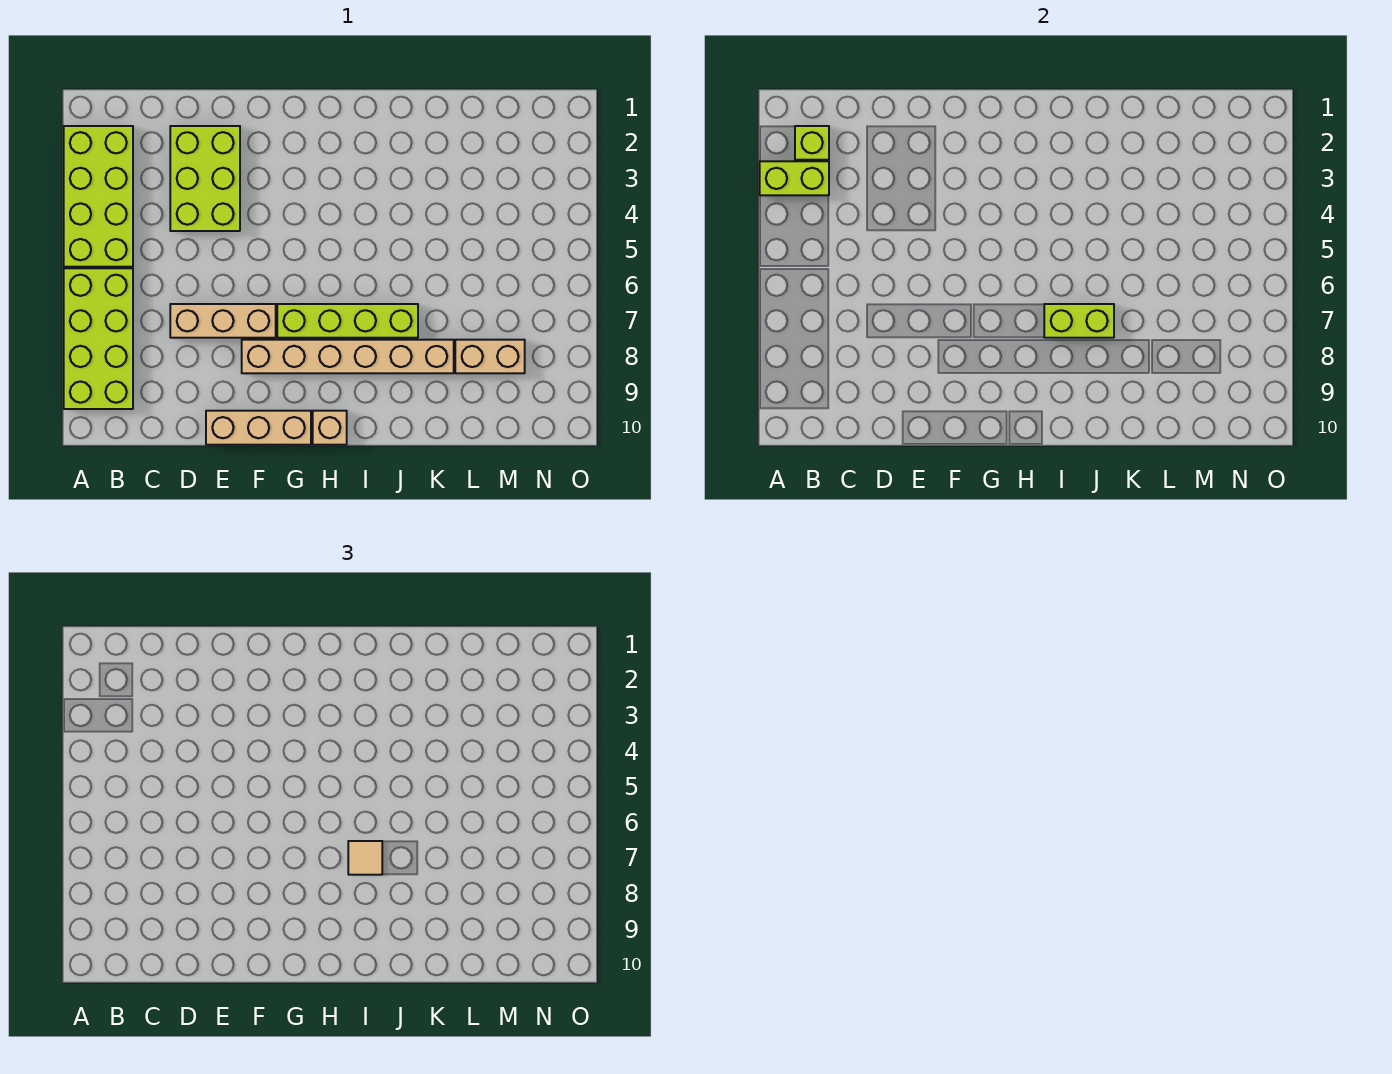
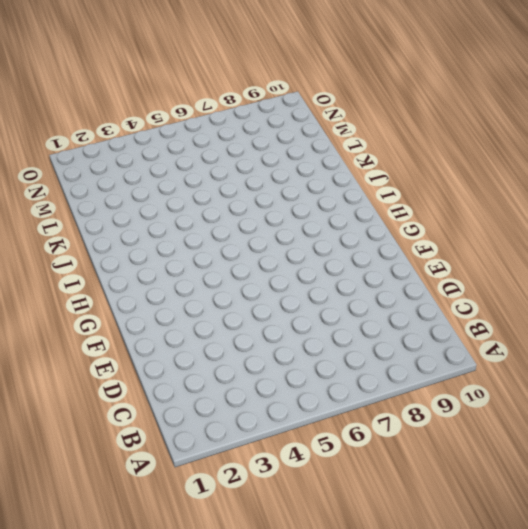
none -> lime 2x4 brick [64,126,133,267]
none -> lime 2x4 brick [64,268,133,409]
none -> lime 2x3 brick [170,126,240,231]

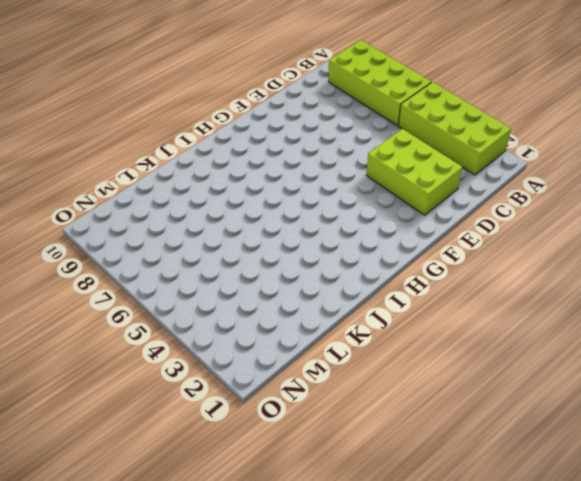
none -> tan 1x3 brick [170,304,276,338]
none -> tan 1x3 brick [206,411,311,445]
none -> tan 1x6 brick [242,340,454,373]

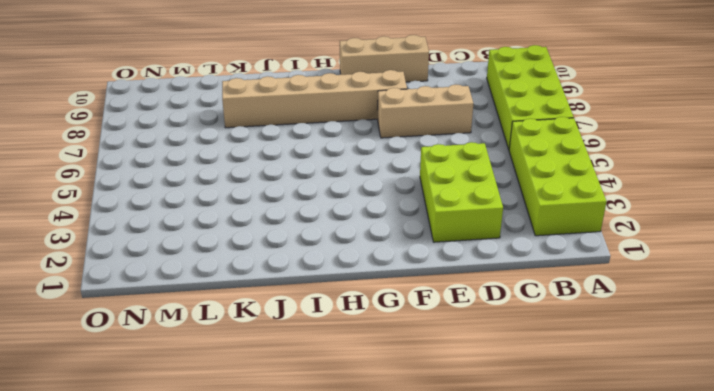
none -> lime 1x4 brick [277,304,418,338]
none -> tan 1x1 brick [313,411,347,445]
none -> tan 1x2 brick [455,340,525,373]

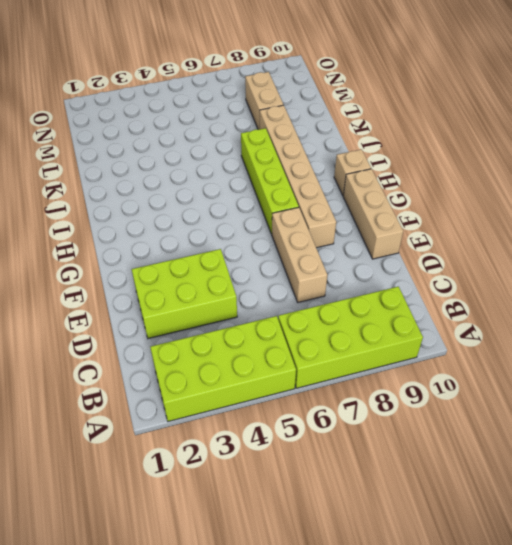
none -> lime 1x2 brick [760,161,829,195]
none -> lime 1x1 brick [795,126,829,160]
none -> lime 1x2 brick [1044,304,1114,338]

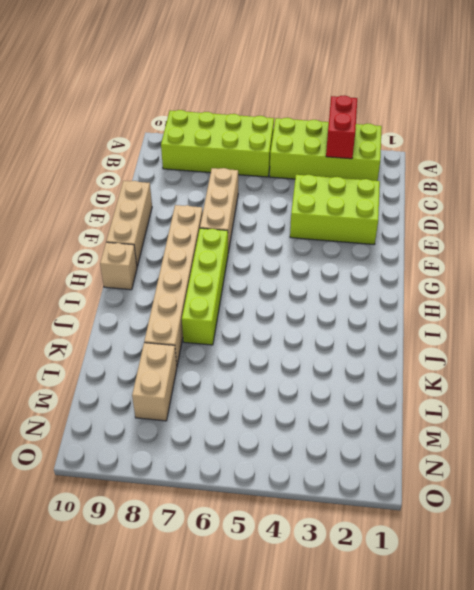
red 1x2 brick [326,95,357,159] -> lime 1x2 brick [760,161,829,195]
none -> lime 1x1 brick [795,126,829,160]
none -> lime 1x2 brick [1044,304,1114,338]
none -> tan 1x1 tile [348,841,382,875]

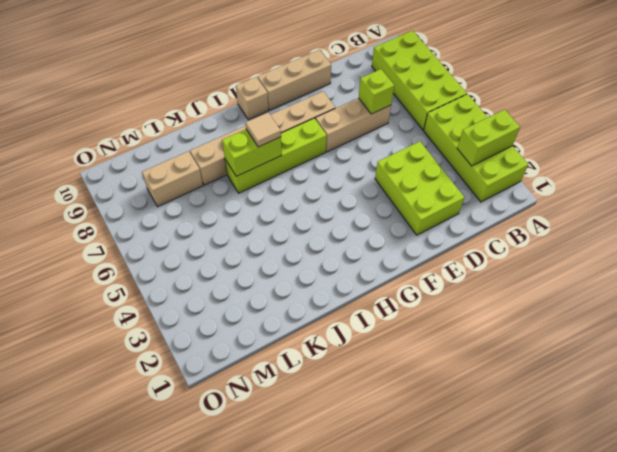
lime 1x1 brick [359,69,394,114] -> lime 1x1 brick moved to [795,126,829,160]

